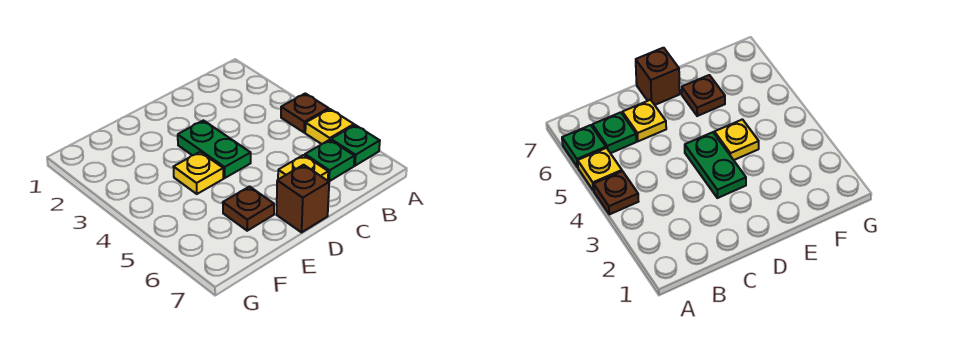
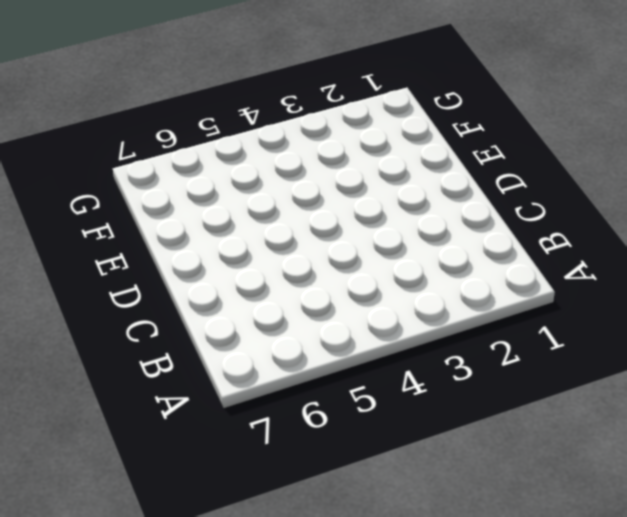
none -> brown 1x1 plate [281,93,329,132]
none -> yellow 1x1 plate [305,109,354,144]

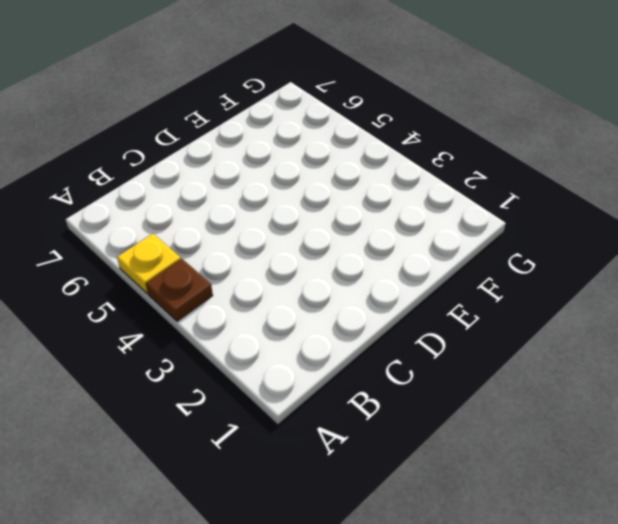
none -> green 1x1 plate [331,125,380,166]
none -> green 1x1 plate [305,140,354,181]

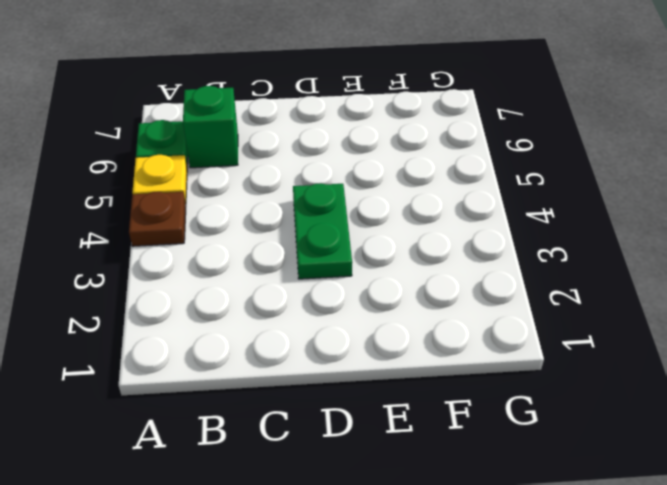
green 1x1 brick [183,86,238,168] -> green 1x1 plate [305,140,354,181]
none -> yellow 1x1 plate [278,155,328,181]
none -> brown 1x1 brick [276,165,329,232]

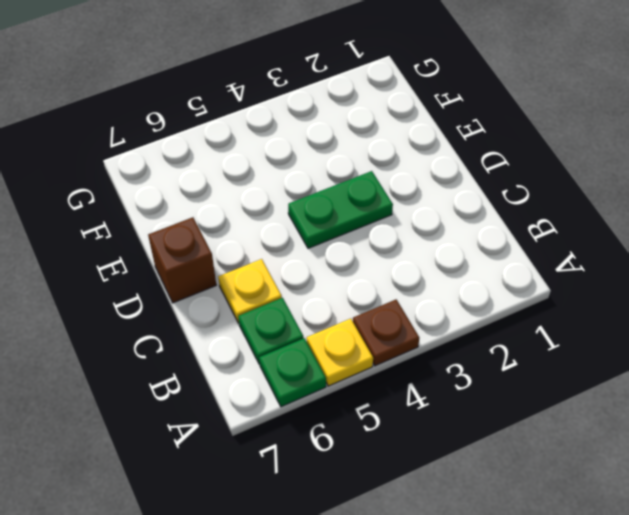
none -> yellow 1x1 plate [174,152,223,194]
none -> brown 1x1 plate [223,187,274,231]

